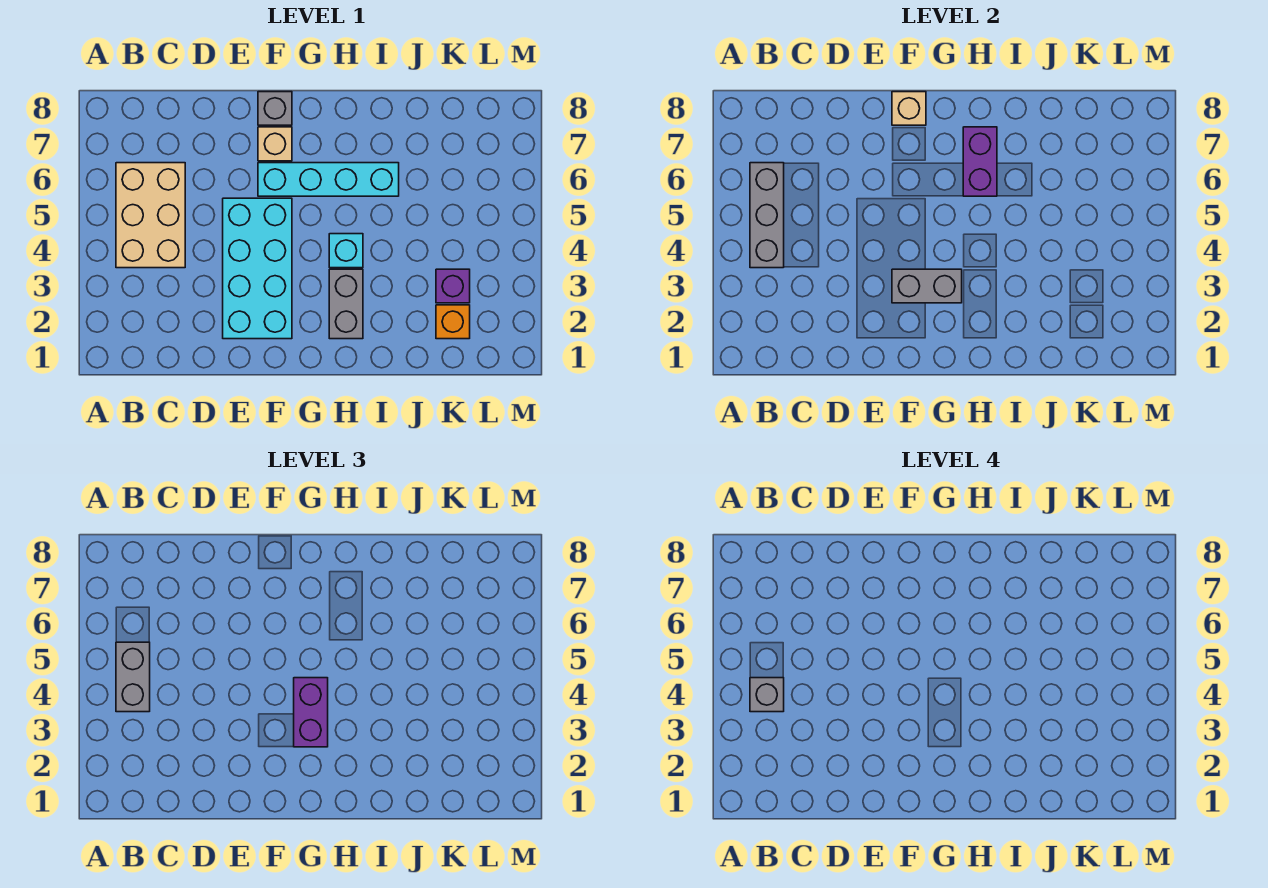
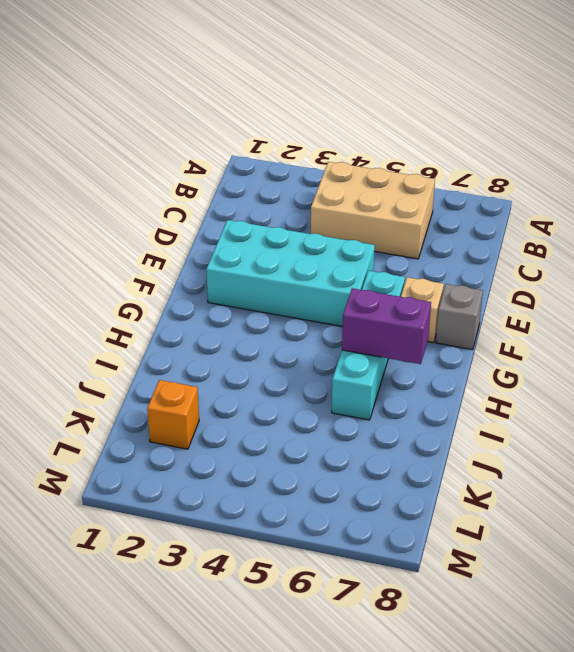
none -> grey 1x2 brick [329,269,363,339]
none -> cyan 1x1 brick [329,234,363,268]
none -> purple 1x1 brick [436,269,470,303]

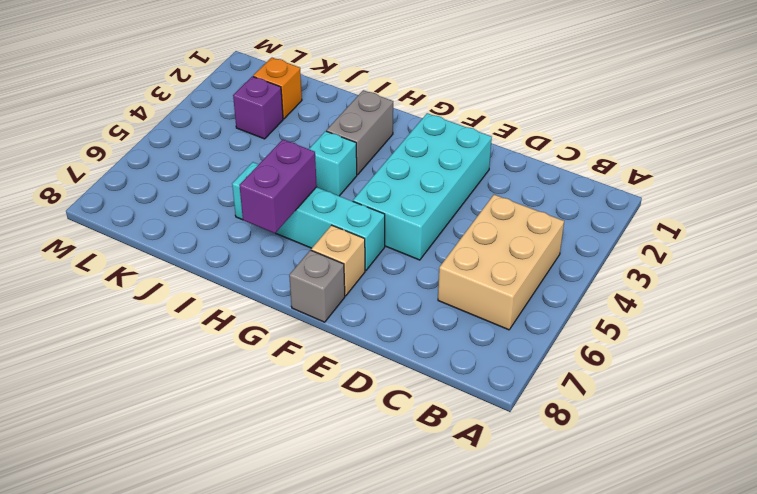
none -> grey 1x3 brick [750,163,784,268]
none -> grey 1x2 brick [892,269,962,303]
none -> tan 1x1 brick [892,92,926,125]

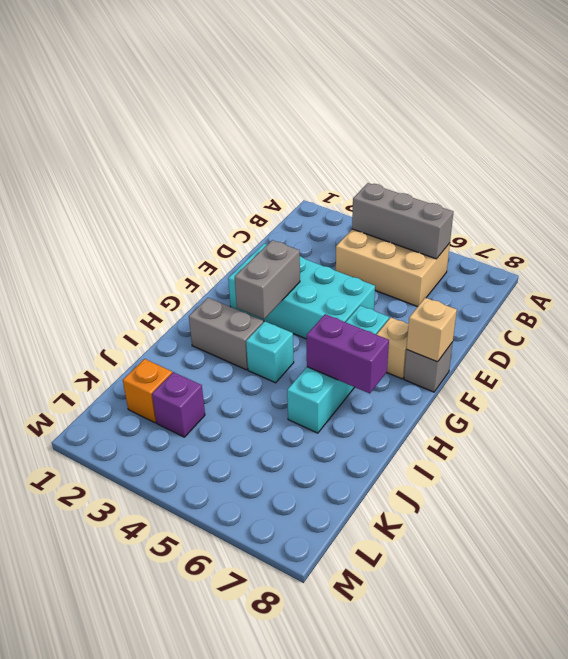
none -> grey 1x2 brick [116,642,150,712]
none -> purple 1x2 brick [294,678,328,747]
none -> grey 1x1 brick [750,678,784,712]

